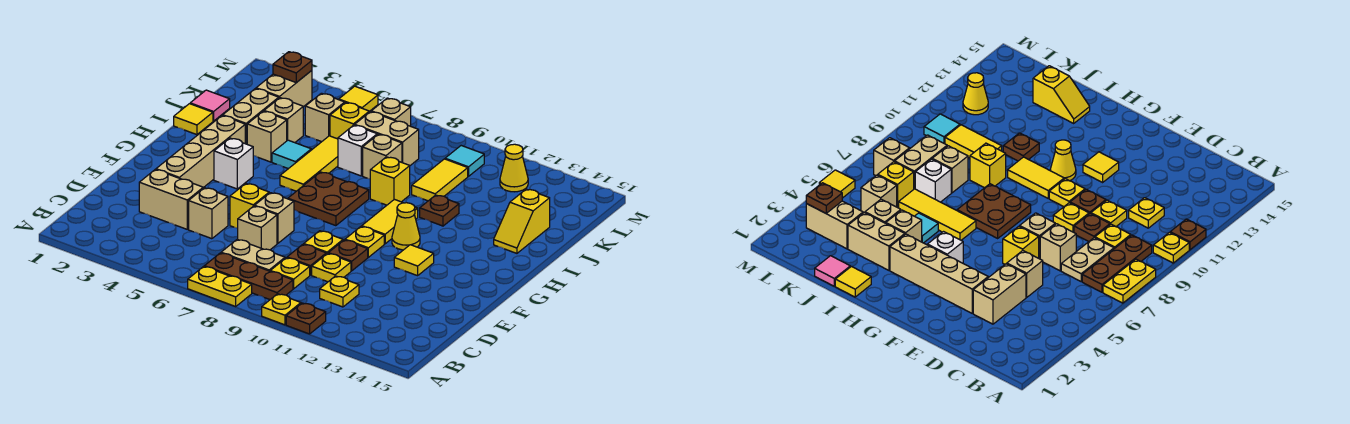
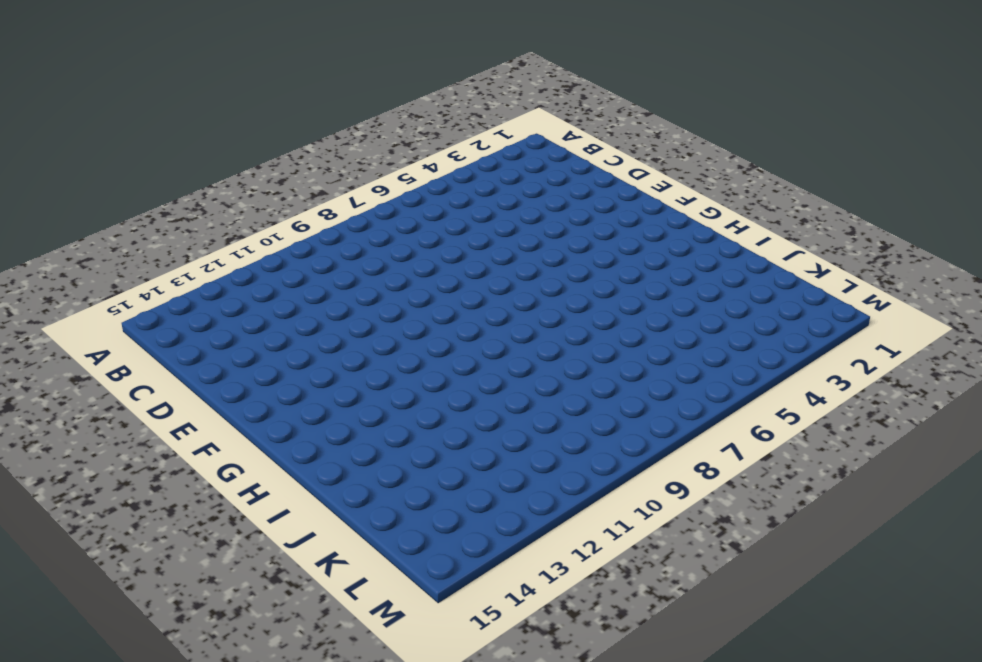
none -> yellow 1x2 plate [188,266,252,306]
none -> yellow 1x1 plate [262,294,301,325]
none -> brown 1x1 plate [286,303,326,334]
none -> brown 1x3 plate [204,253,293,300]

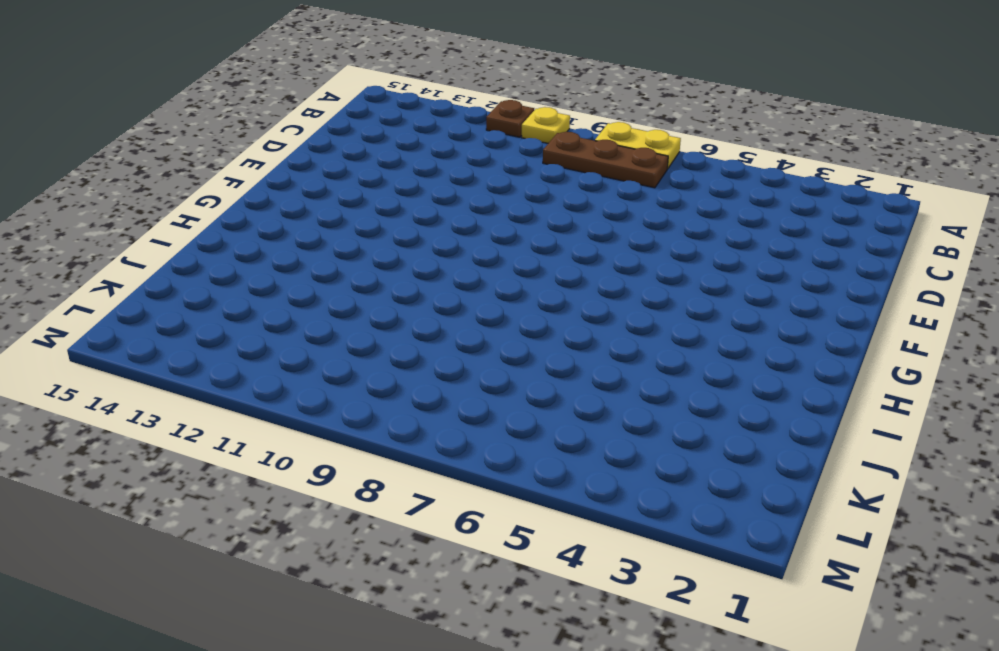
none -> tan 1x2 plate [221,239,285,271]
none -> yellow 1x1 plate [270,258,310,289]
none -> yellow 1x1 plate [320,276,359,307]
none -> tan 1x2 brick [139,169,203,229]

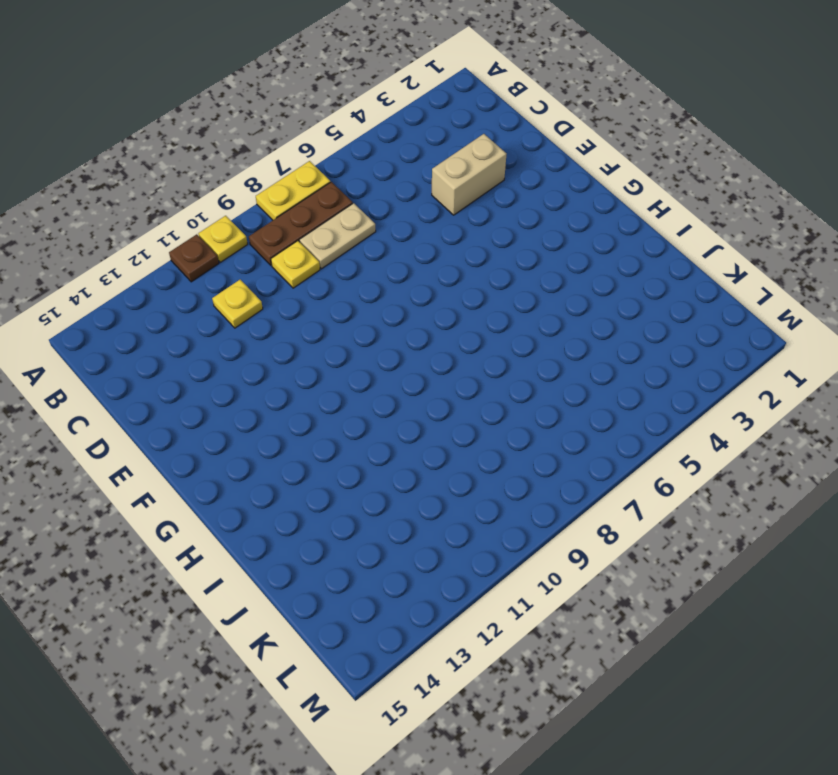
none -> tan 1x1 brick [189,188,228,239]
none -> tan 1x1 brick [238,206,277,250]
none -> brown 1x1 plate [287,244,326,275]
none -> yellow 1x1 plate [312,253,351,282]

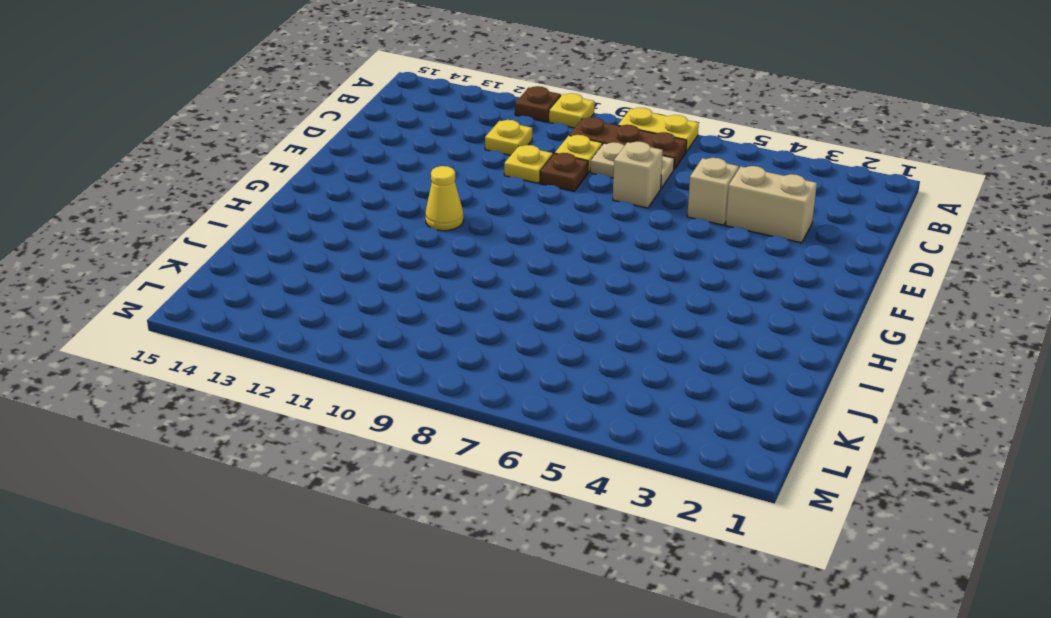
none -> tan 1x4 brick [156,115,245,188]
none -> yellow 1x1 brick [230,184,269,228]
none -> tan 1x1 brick [255,193,294,243]
none -> yellow 1x1 plate [304,231,343,254]

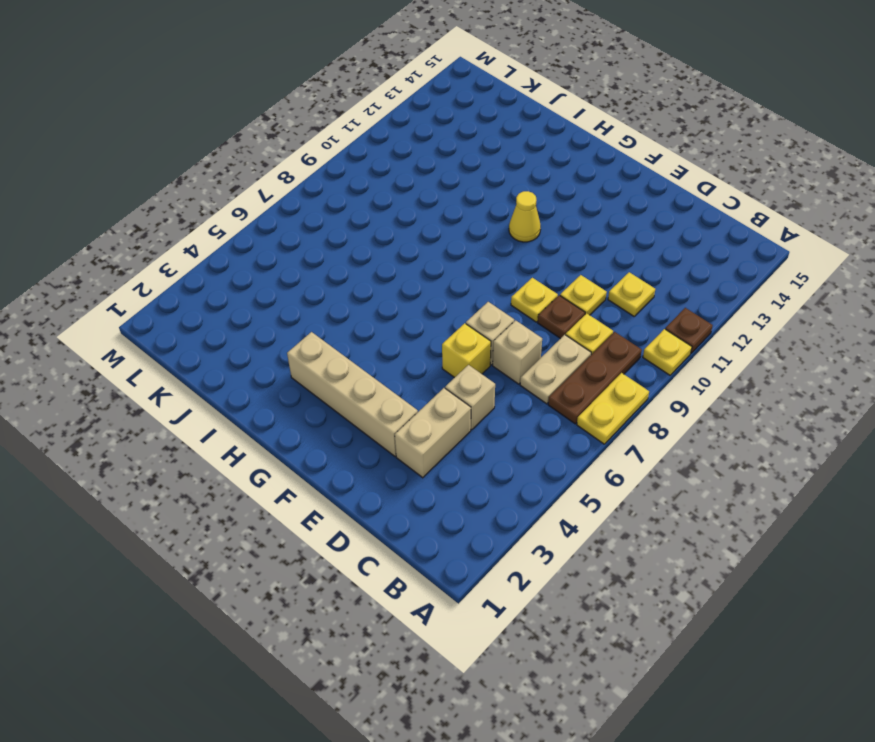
none -> brown 1x1 plate [328,240,368,271]
none -> yellow 1x1 plate [345,226,384,257]
none -> yellow 1x1 tile [394,245,434,276]
none -> white 1x1 brick [214,138,253,189]

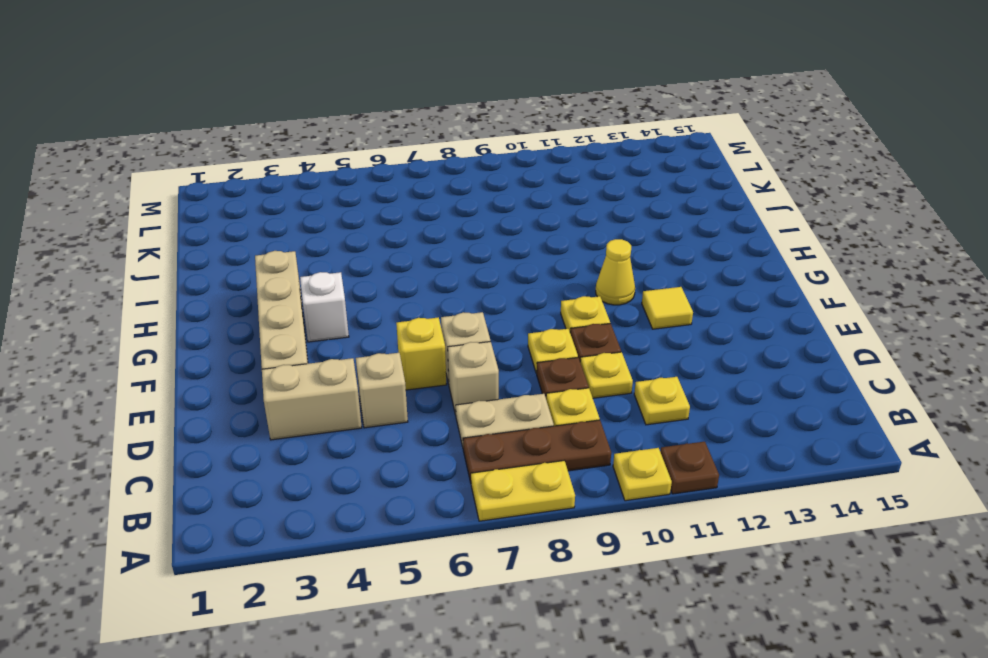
none -> brown 2x2 plate [288,172,369,226]
none -> yellow 1x2 tile [362,199,418,244]
none -> yellow 1x3 tile [280,136,338,191]
none -> yellow 1x1 tile [174,104,213,135]

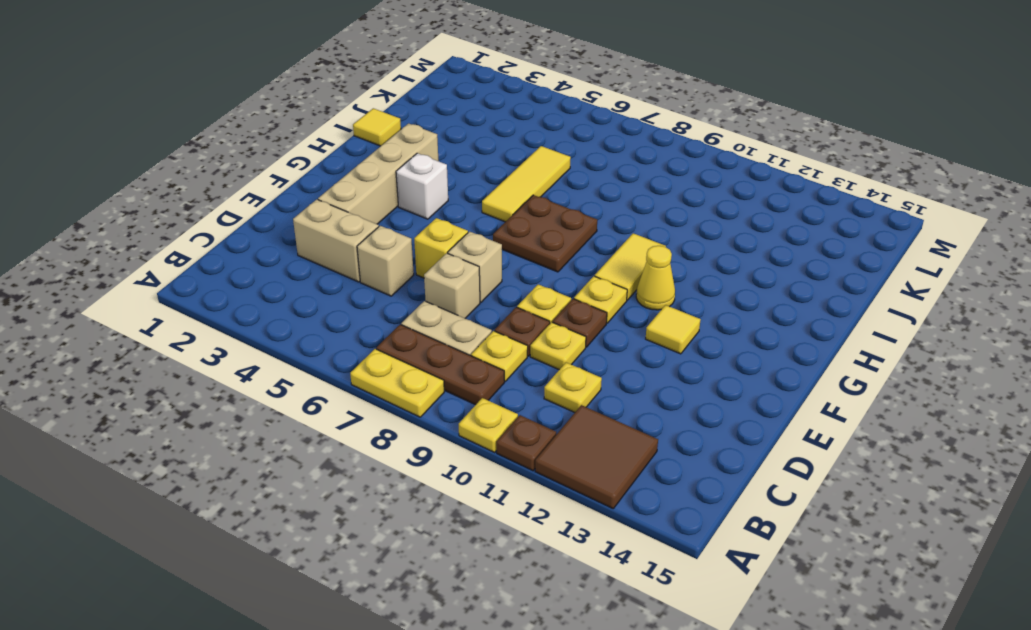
brown 2x2 tile [535,405,658,508] -> none
none -> tan 1x2 brick [223,89,279,144]
none -> tan 1x1 brick [247,111,287,162]
none -> cyan 1x1 tile [272,140,311,169]
none -> yellow 1x1 brick [370,157,410,205]

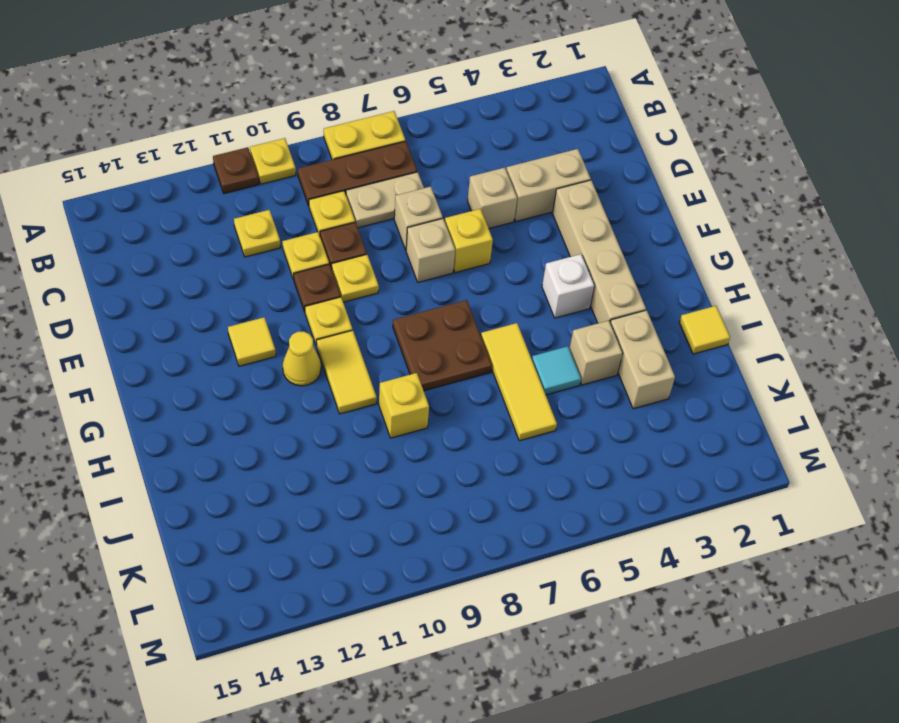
none -> brown 1x1 plate [420,195,459,226]
none -> yellow 1x2 slope [494,189,550,253]
none -> pink 1x1 tile [190,90,230,121]
none -> tan 1x1 brick [264,98,303,143]

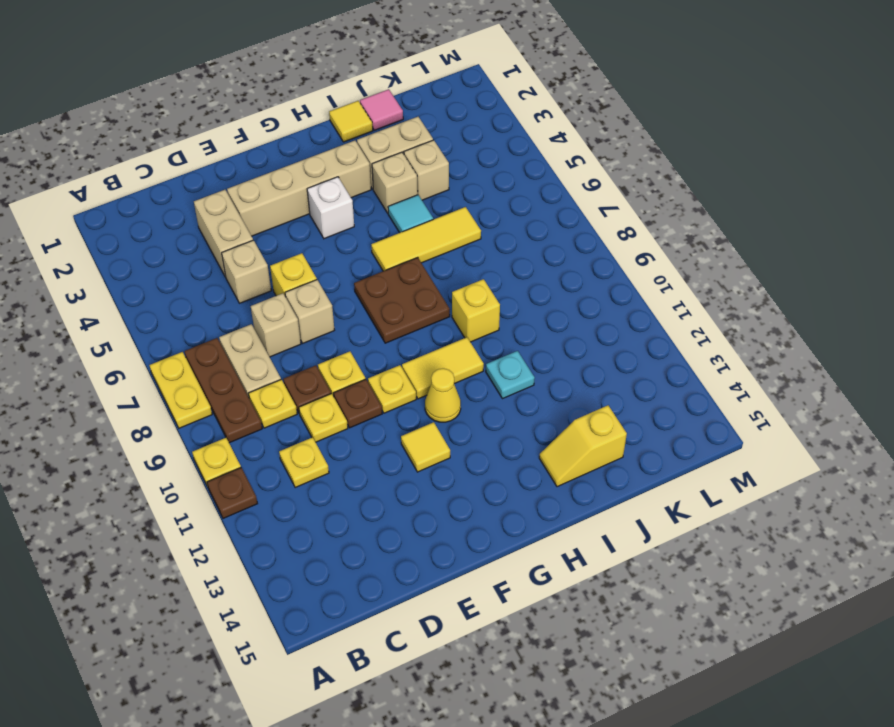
cyan 1x1 plate [486,351,535,399] -> brown 1x1 plate [420,195,459,226]
none -> white 1x1 brick [338,125,377,176]
none -> tan 1x1 brick [363,134,402,179]
none -> yellow 1x2 tile [412,159,468,201]
none -> tan 1x2 brick [256,70,312,107]

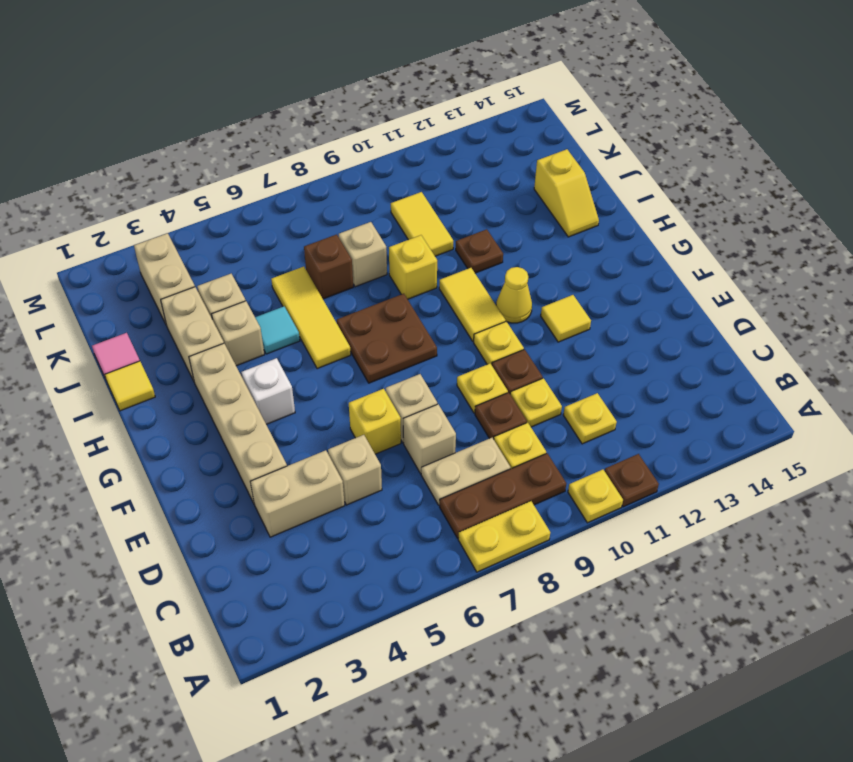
brown 1x1 brick [304,234,353,299] -> white 1x1 brick [338,125,377,176]
none -> tan 1x1 brick [305,93,345,142]
none -> yellow 1x1 brick [330,103,369,139]
none -> tan 1x2 brick [355,112,419,166]
none -> tan 1x1 brick [371,98,411,126]

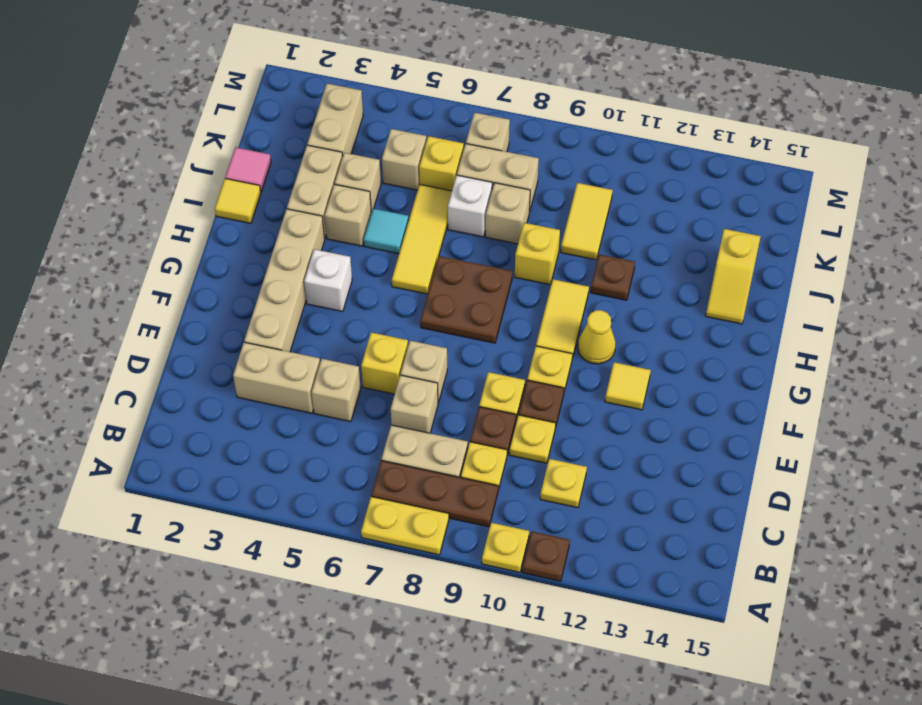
none -> cyan 1x1 tile [445,146,484,176]
none -> yellow 1x1 cone [500,144,528,192]
none -> yellow 1x1 tile [339,86,378,111]
none -> brown 1x1 plate [273,52,312,83]

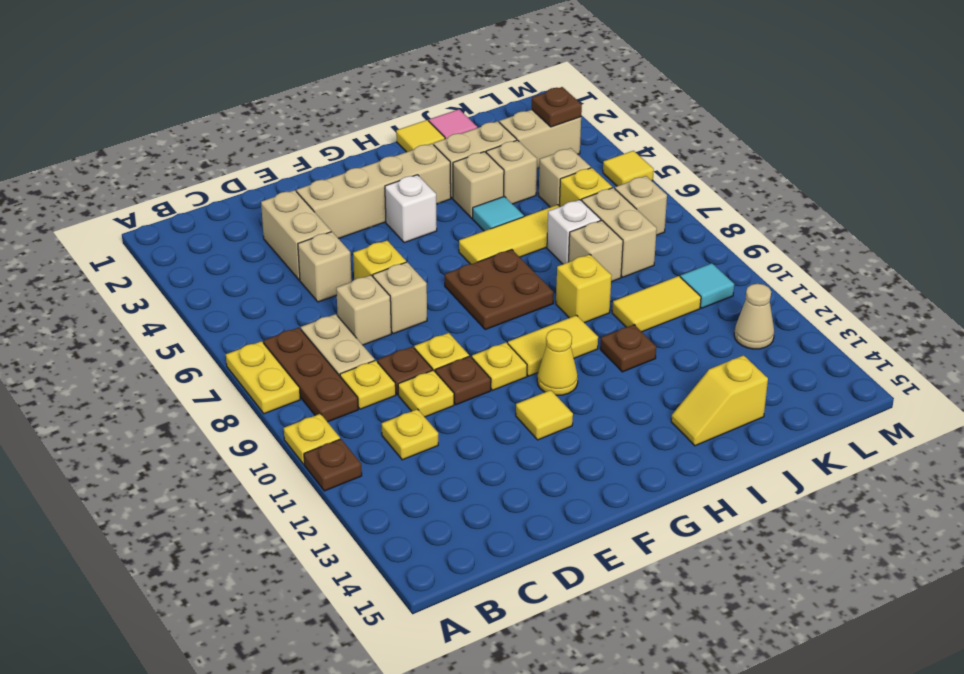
tan 1x1 cone [734,284,774,349] -> yellow 1x1 cone [500,144,528,192]

